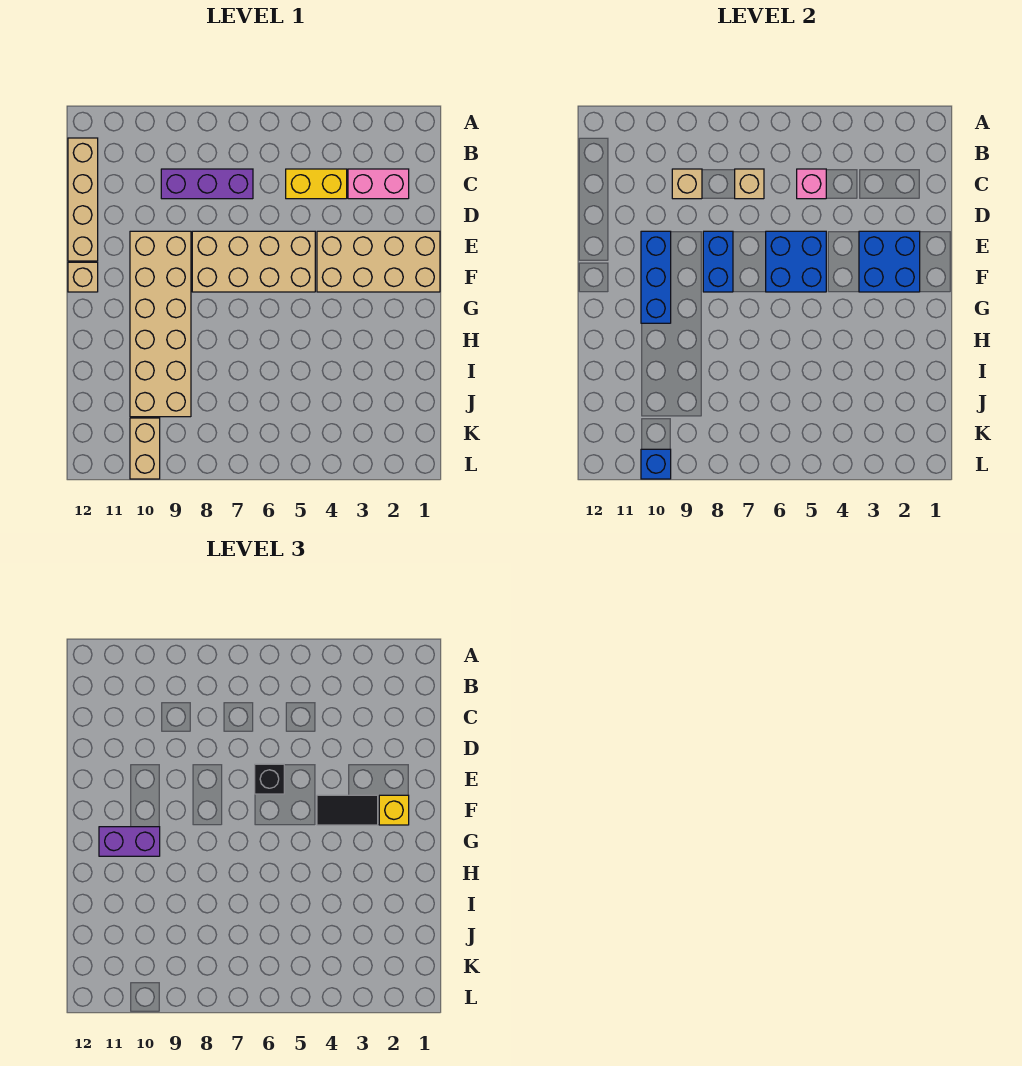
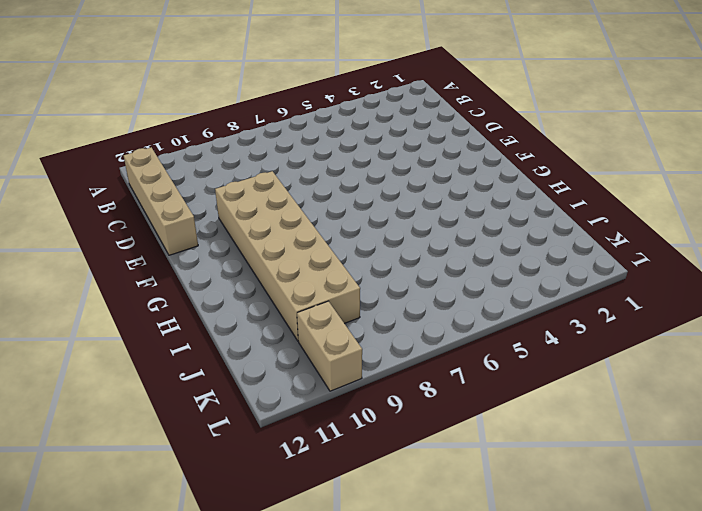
none -> pink 1x2 brick [348,169,409,199]
none -> yellow 1x2 brick [286,169,347,199]
none -> purple 1x3 brick [161,169,253,199]

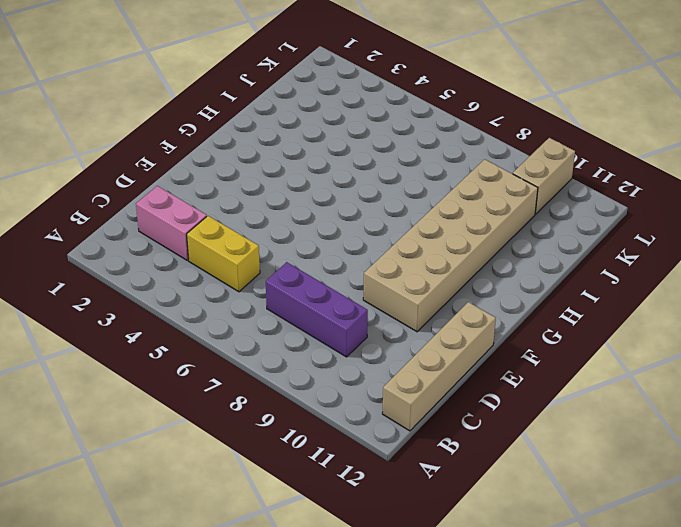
none -> tan 2x4 brick [317,231,440,292]
none -> tan 2x4 brick [192,231,315,292]
none -> tan 1x1 brick [68,262,98,292]

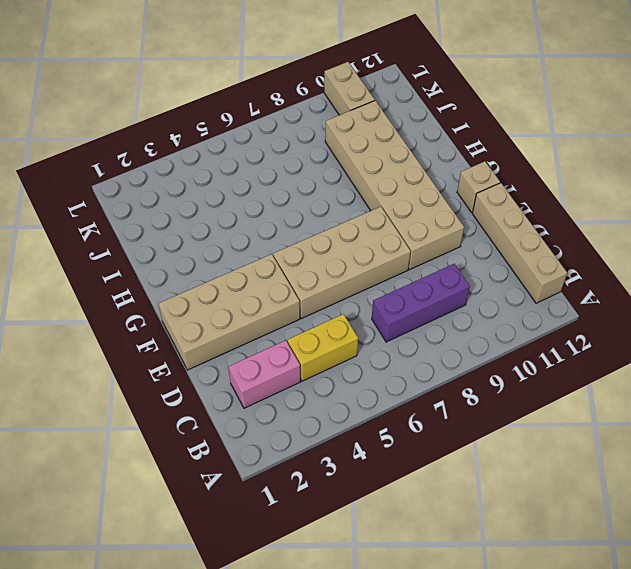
none -> pink 1x1 brick [797,169,826,199]
none -> tan 1x1 brick [735,169,764,199]
none -> tan 1x1 brick [672,169,702,199]

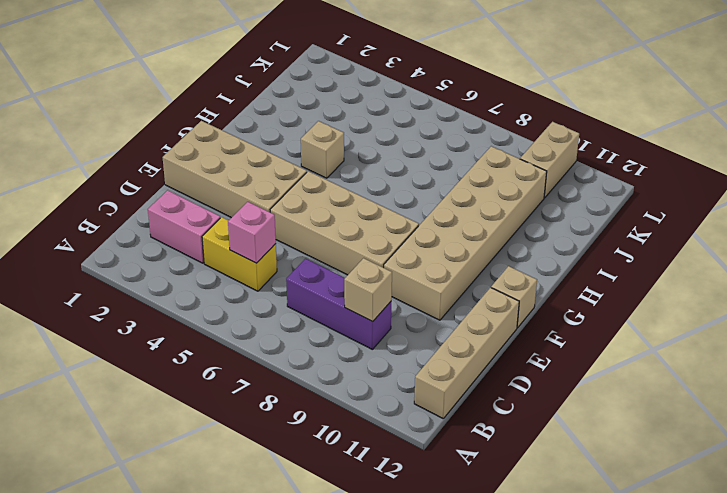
tan 1x1 brick [301,121,344,178] -> tan 1x1 brick moved to [735,169,764,199]
none -> blue 2x2 brick [859,231,920,292]
none -> blue 2x2 brick [766,231,826,292]
none -> blue 1x2 brick [703,231,733,292]

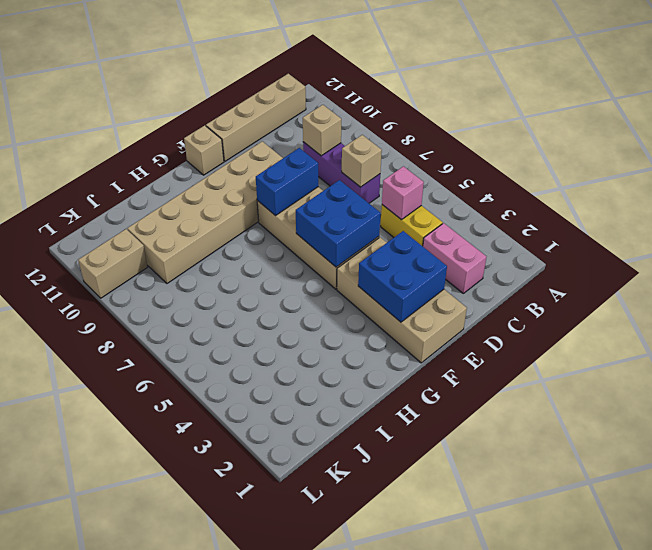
none -> blue 1x3 brick [641,231,671,323]
none -> blue 1x1 brick [641,449,671,479]
none -> black 1x1 brick [255,764,284,794]

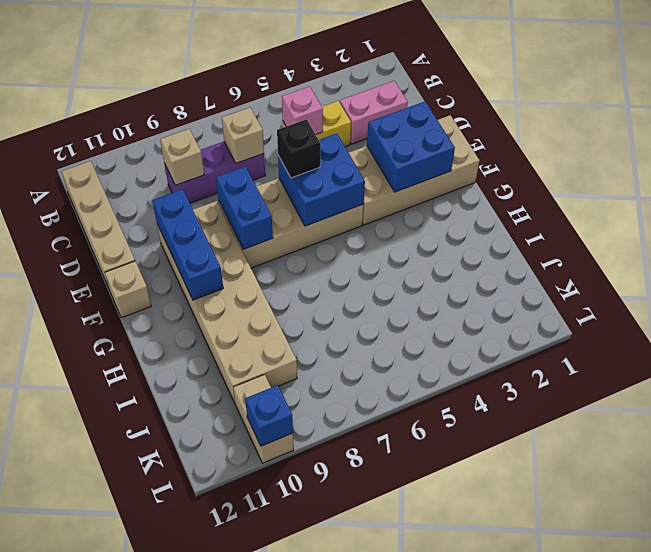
none -> yellow 1x1 brick [379,795,409,825]
none -> black 1x2 tile [317,795,378,825]
none -> purple 1x2 brick [99,827,160,856]

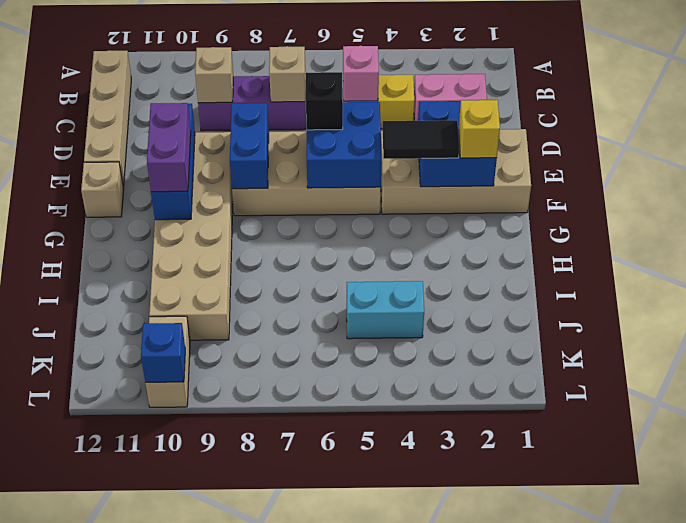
purple 1x2 brick [147,103,191,192] -> purple 1x2 brick turned to [99,827,160,856]
cyan 1x2 brick [347,281,424,339] -> none

